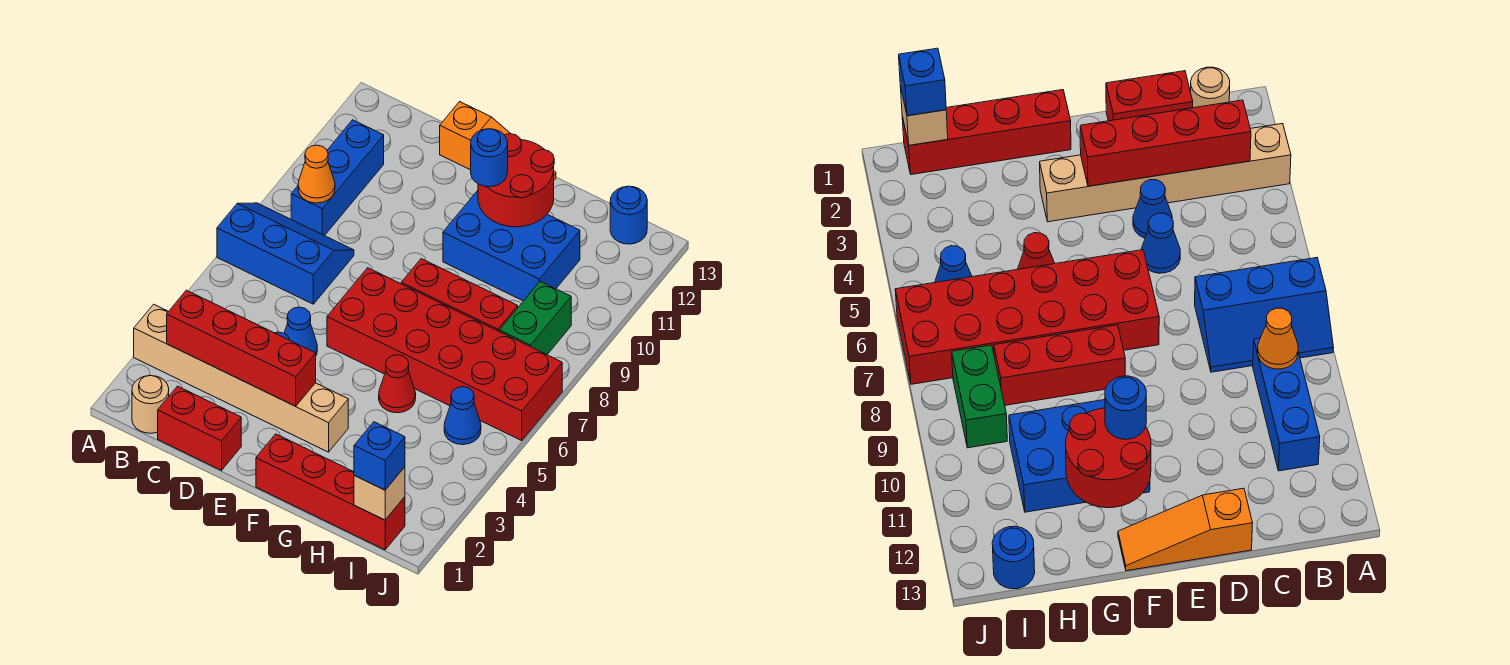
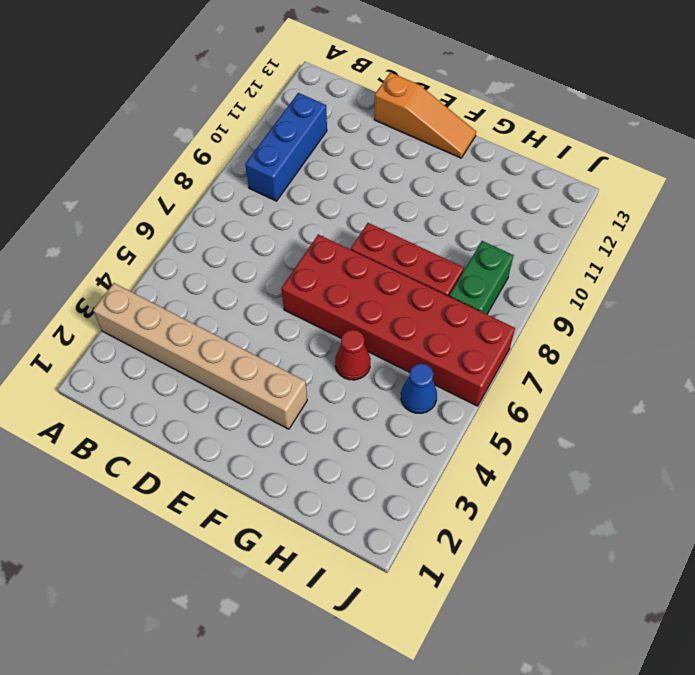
none -> blue 2x3 slope [217,203,354,304]
none -> tan 1x1 round brick [132,376,169,433]
none -> red 1x2 brick [158,386,241,470]

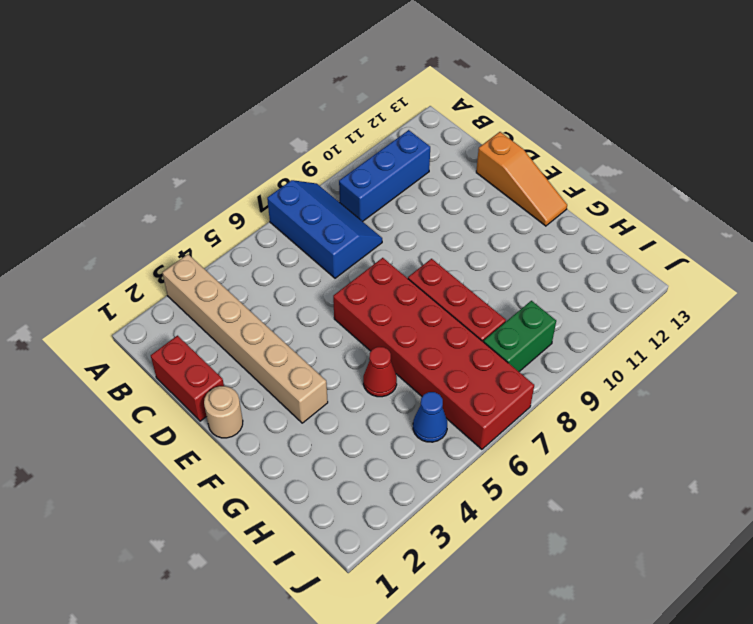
tan 1x1 round brick [204,386,243,438] -> tan 1x1 round brick moved to [132,376,169,433]
none -> blue 1x1 cone [1133,180,1172,238]
none -> blue 1x1 cone [284,307,317,355]
none -> red 1x4 brick [256,434,405,550]

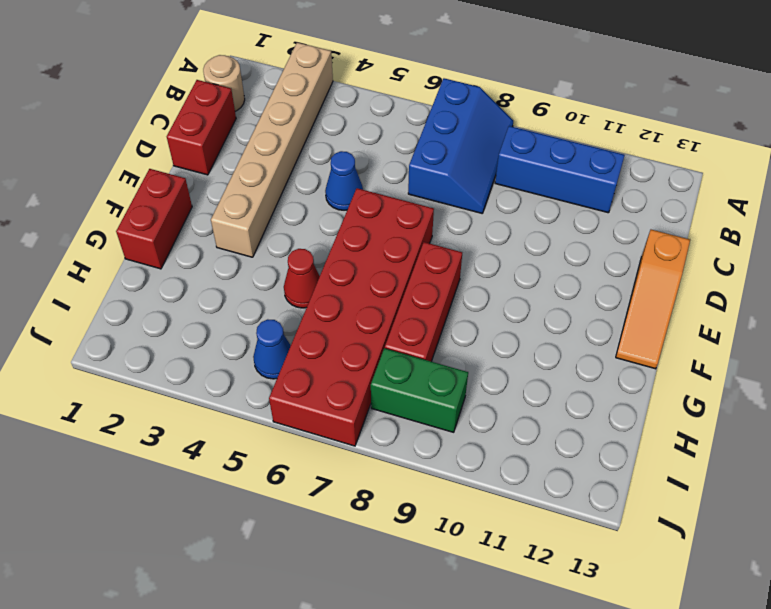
red 1x2 brick [116,169,192,269] -> red 1x4 brick [256,434,405,550]
none -> blue 1x1 cone [1133,180,1172,238]
none -> blue 2x3 brick [443,190,580,301]
none -> blue 1x1 round brick [610,186,647,244]

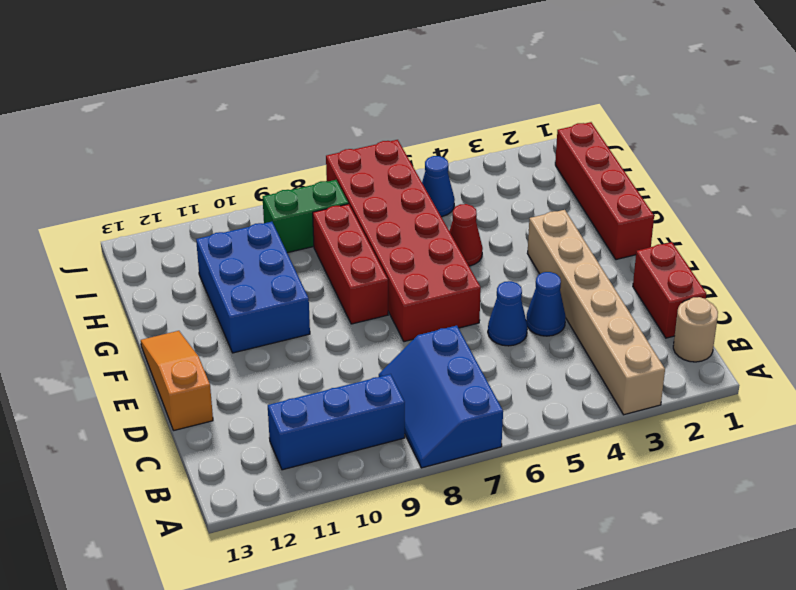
none -> blue 1x1 round brick [610,186,647,244]
none -> red 1x4 brick [167,290,316,406]
none -> orange 1x1 cone [298,145,335,203]

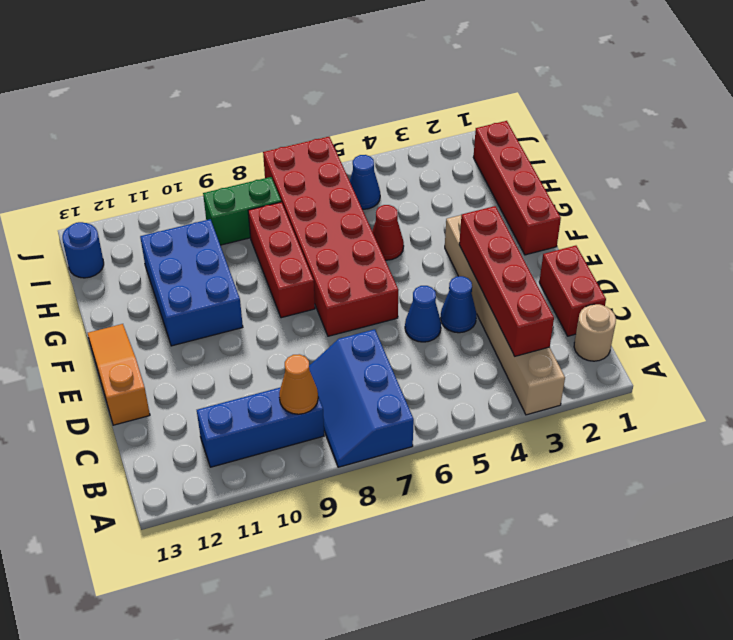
none -> red 2x2 round brick [478,134,554,227]
none -> tan 1x1 brick [354,467,405,520]
none -> blue 1x1 round brick [471,129,508,187]

